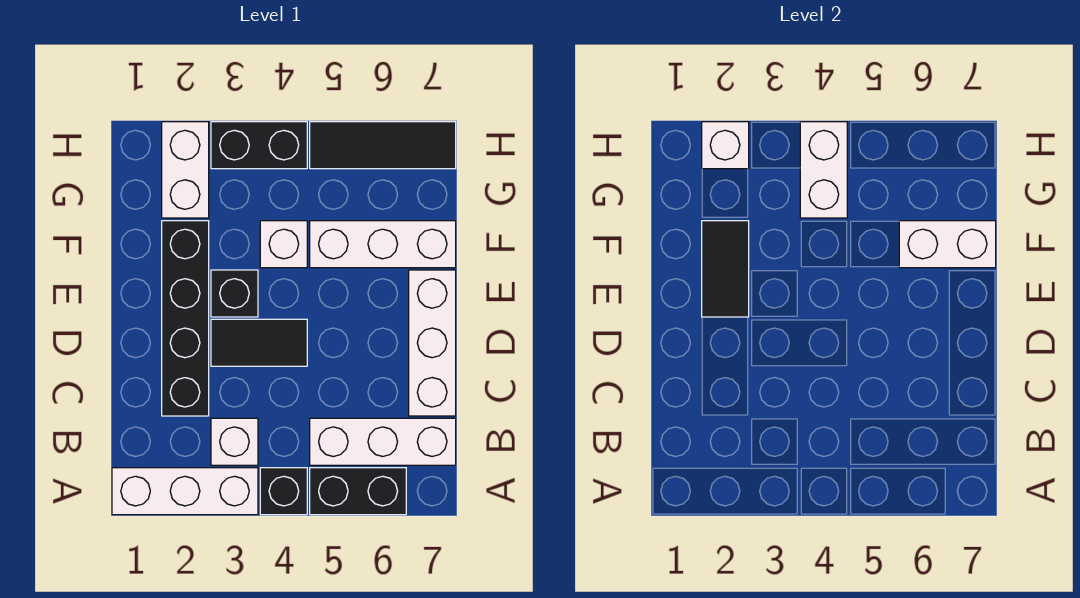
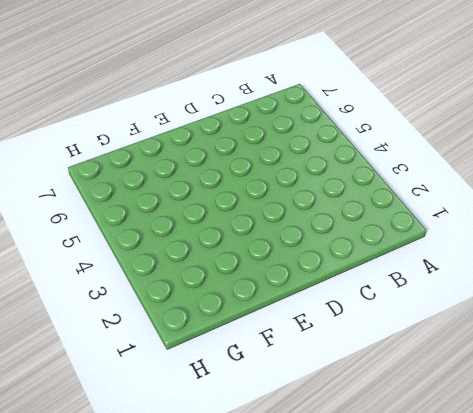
none -> white 1x3 brick [112,468,258,515]
none -> black 1x1 brick [260,468,307,515]
none -> black 1x2 brick [310,468,406,515]

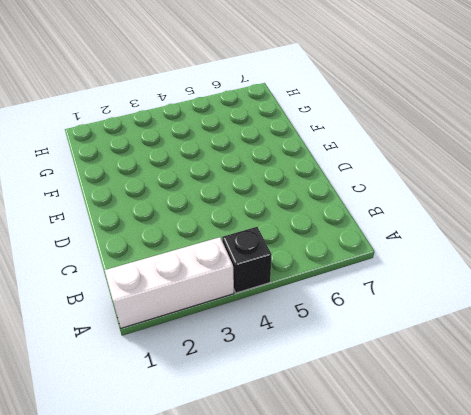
none -> black 1x2 brick [310,468,406,515]
none -> white 1x1 brick [211,418,258,465]
none -> white 1x3 brick [310,418,456,465]

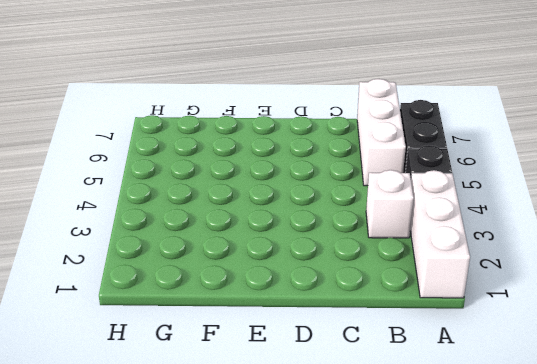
none -> black 1x4 brick [162,221,209,416]
none -> white 1x3 brick [409,270,456,416]
none -> black 1x2 tile [211,319,307,366]

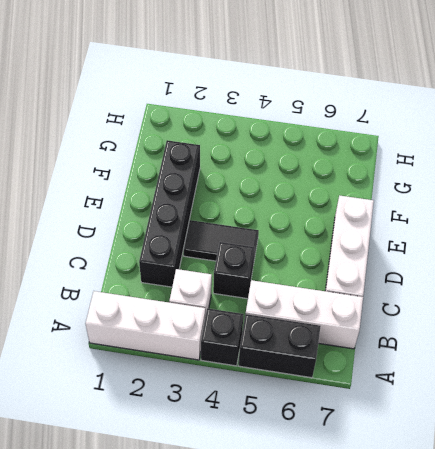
black 1x1 brick [213,242,255,299] -> black 1x1 brick moved to [211,270,258,317]
none -> white 1x1 brick [260,221,307,268]
none -> white 1x3 brick [310,221,456,268]
none -> white 1x2 brick [162,122,209,218]

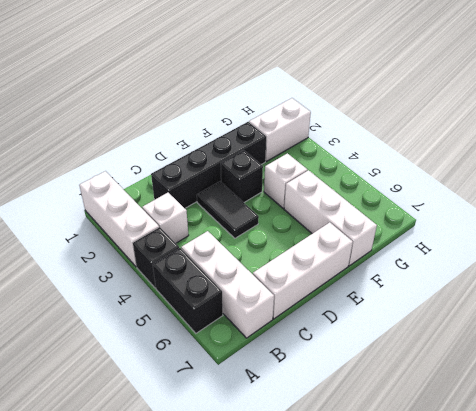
none -> black 1x2 brick [211,122,307,169]
none -> black 1x3 tile [310,122,456,169]
none -> black 1x2 tile [702,221,749,317]

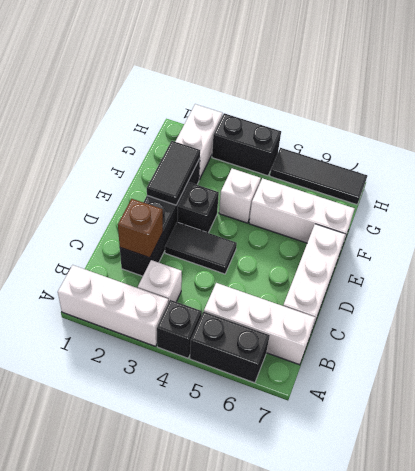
brown 1x1 brick [118,199,163,258] -> none
none -> white 1x2 brick [899,221,996,268]
none -> white 1x2 brick [800,122,847,218]
none -> white 1x1 brick [702,122,749,169]

